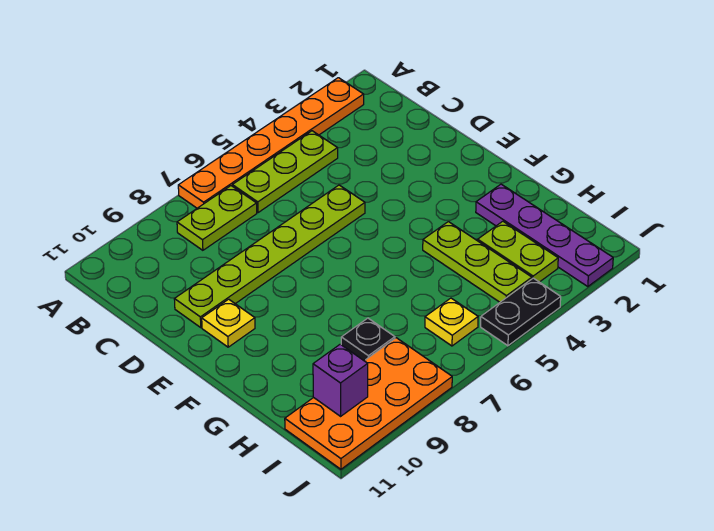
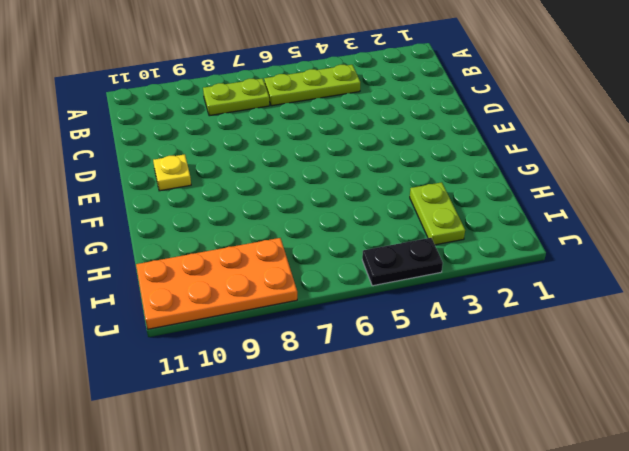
none -> orange 1x6 plate [178,78,364,208]
none -> lime 1x6 plate [174,185,365,327]
none -> purple 1x4 plate [476,184,613,286]

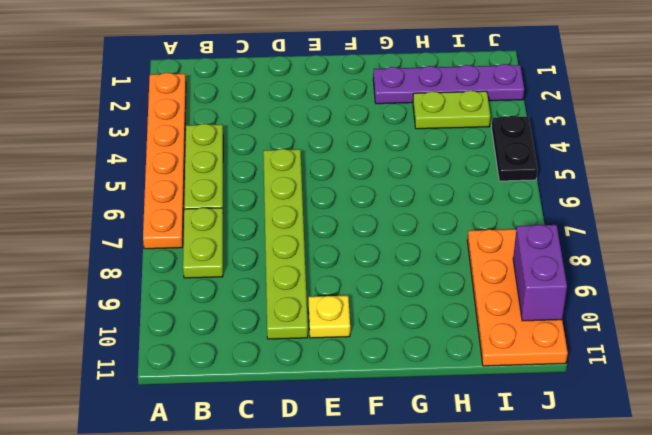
purple 1x2 brick [513,225,567,321] -> none
none -> lime 1x3 plate [423,222,532,302]
none -> black 1x1 plate [341,318,395,361]
none -> yellow 1x1 plate [425,298,478,346]

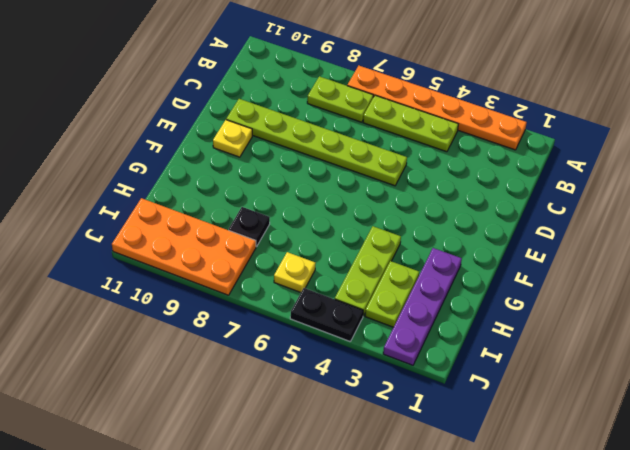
none -> purple 1x1 brick [313,344,368,416]

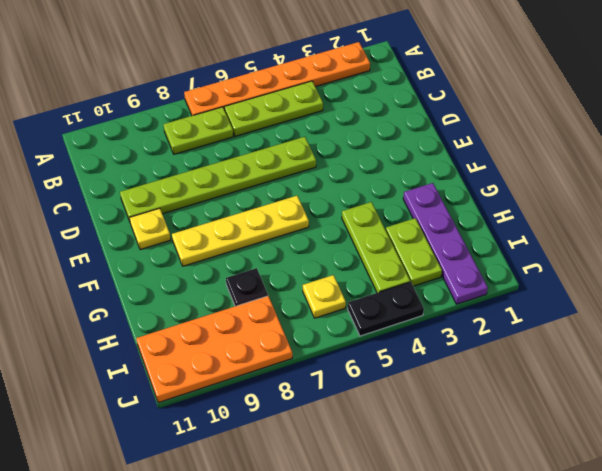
yellow 1x4 plate [172,196,309,266] -> none
none -> purple 1x1 brick [313,344,368,416]

